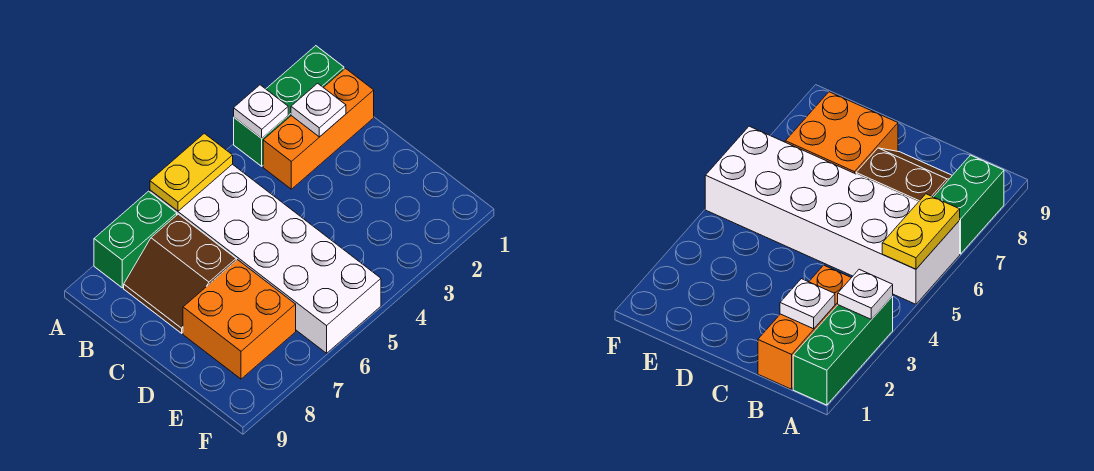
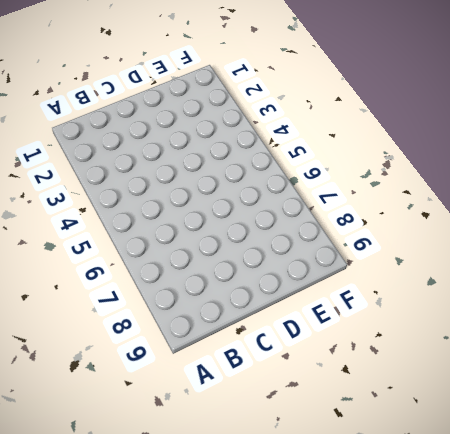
none -> green 1x3 brick [234,46,344,166]
none -> white 2x6 brick [150,164,381,353]

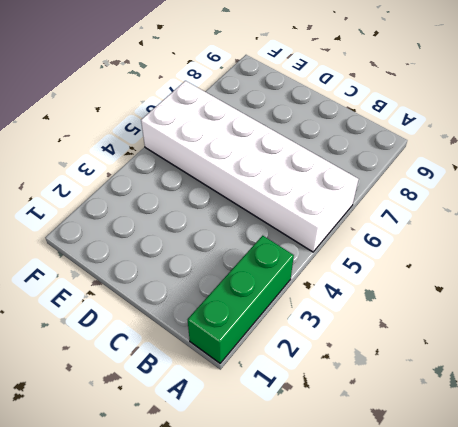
none -> green 1x2 brick [94,191,177,288]
none -> orange 1x3 brick [263,69,374,189]

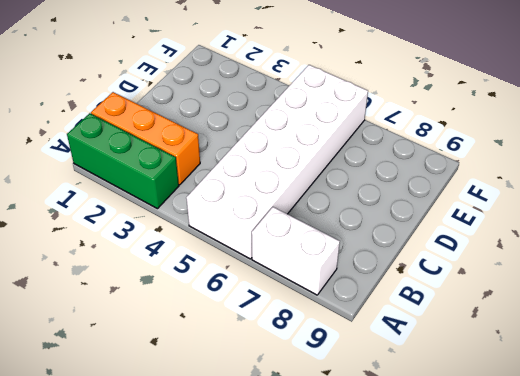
white 1x2 brick [252,207,340,295] -> green 1x2 brick [94,191,177,288]
none -> brown 2x2 slope [124,214,236,333]
none -> orange 2x2 brick [183,260,296,379]

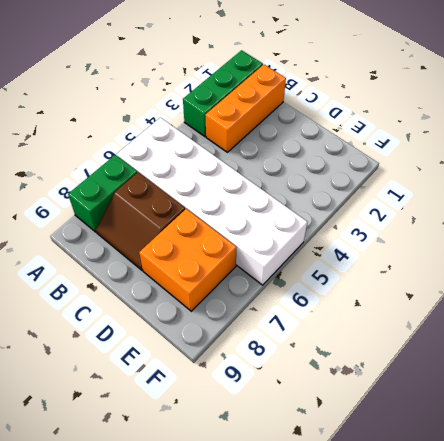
none -> white 1x1 plate [234,85,288,138]
none -> yellow 1x2 plate [150,133,233,211]

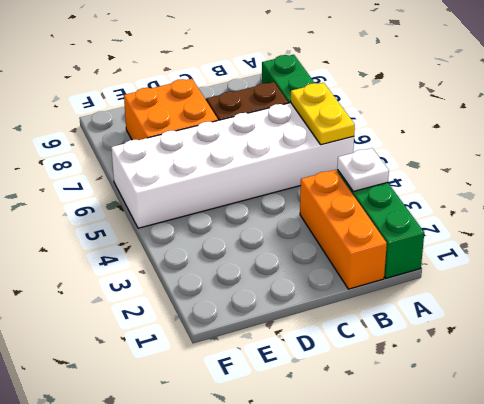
none -> white 1x1 plate [291,83,346,137]

